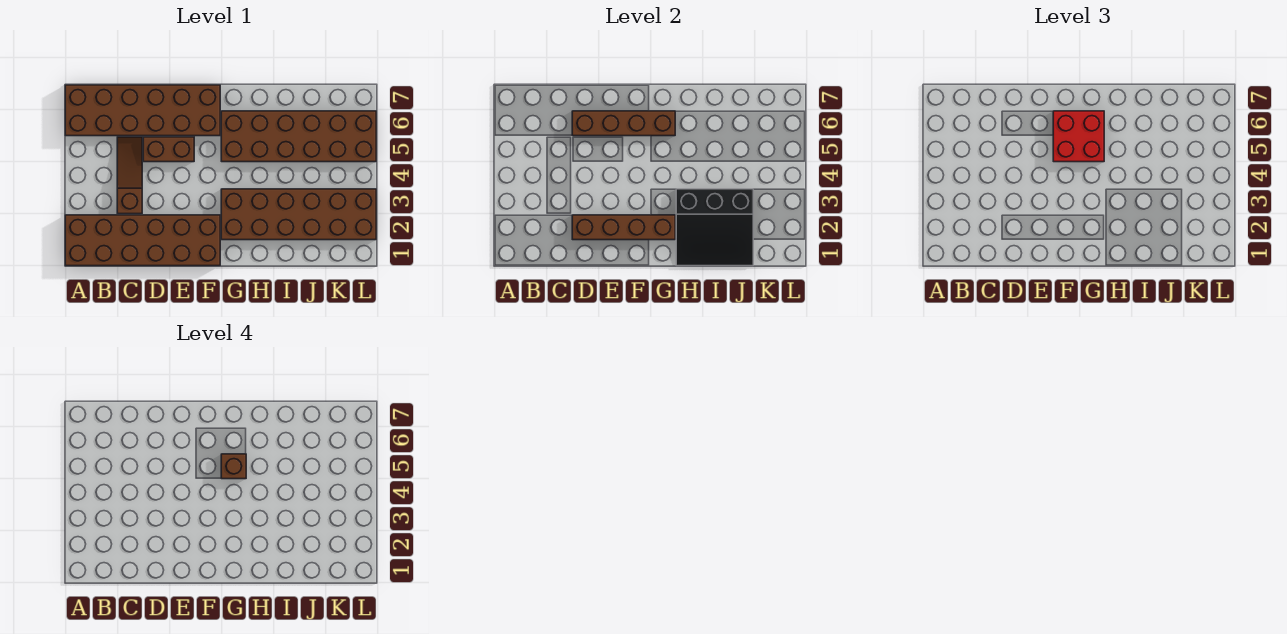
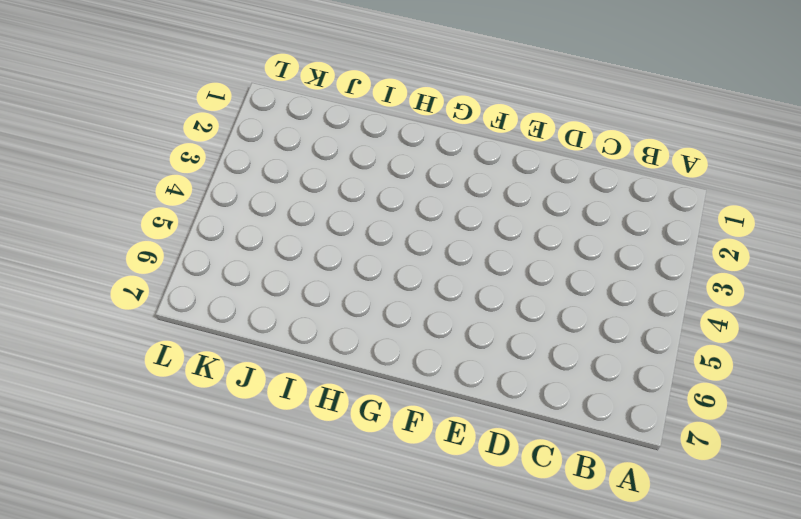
none -> brown 2x6 brick [65,215,220,266]
none -> brown 2x6 brick [65,85,220,136]

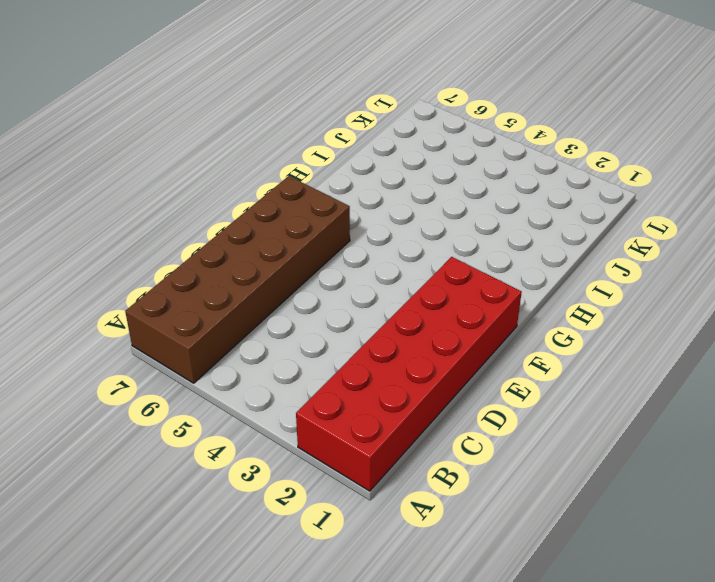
red 2x6 brick [296,257,522,491] -> brown 2x6 brick [65,215,220,266]
none -> brown 1x3 slope [117,137,142,214]
none -> brown 1x2 brick [143,137,194,162]

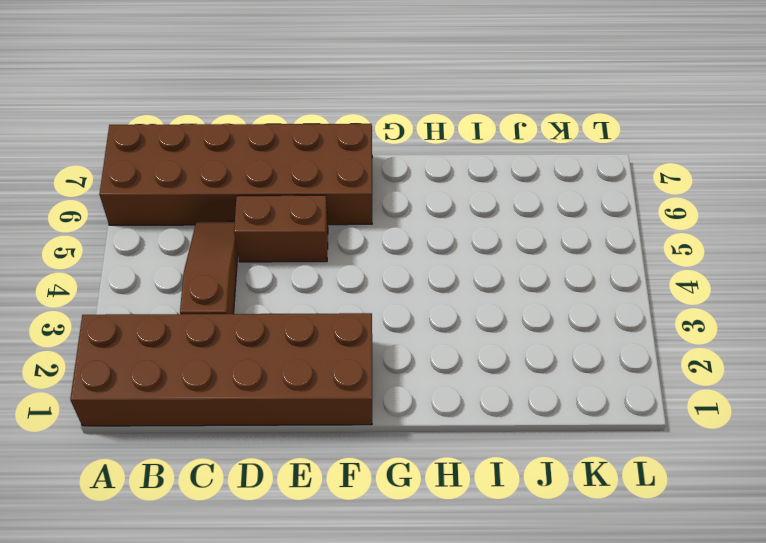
none -> brown 2x6 brick [221,189,376,240]
none -> brown 2x6 brick [221,111,376,162]

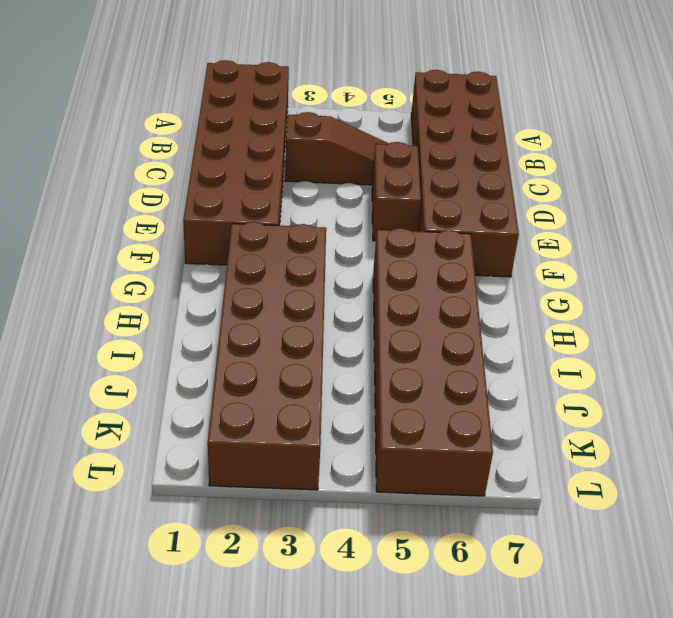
none -> brown 1x4 brick [572,215,675,240]
none -> brown 1x4 brick [572,111,675,136]

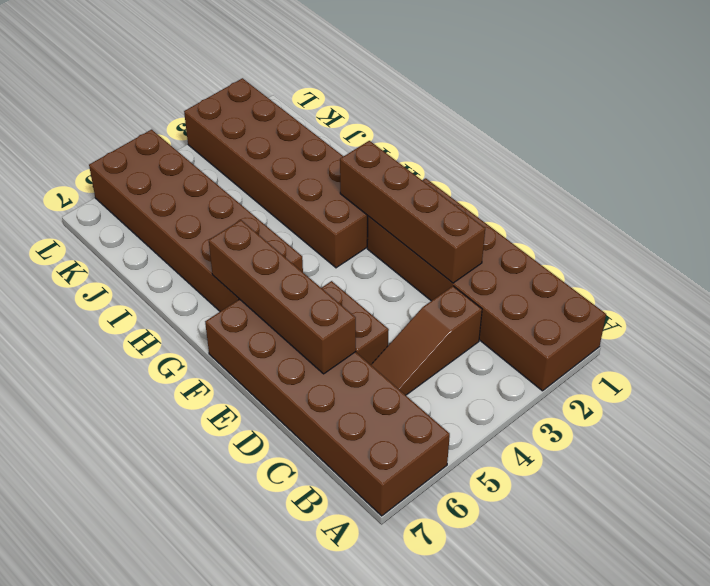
none -> black 3x3 slope [676,189,753,266]
none -> red 2x2 brick [1053,111,1104,162]

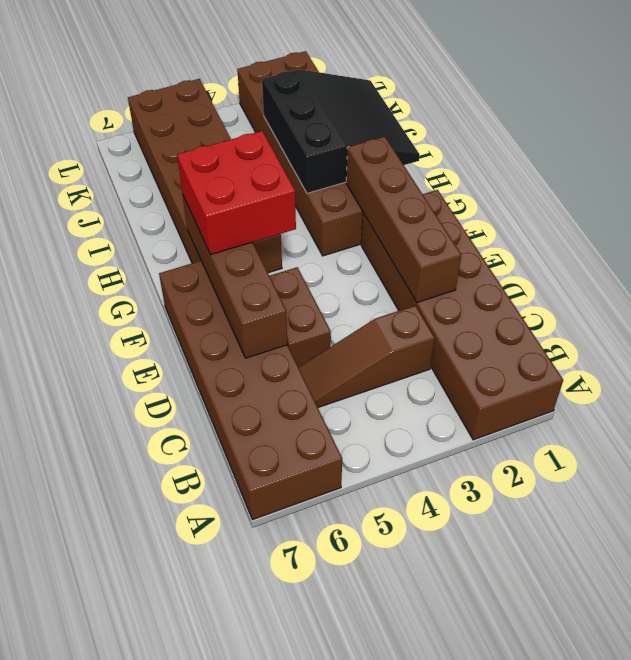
none -> brown 1x1 brick [221,454,246,479]

